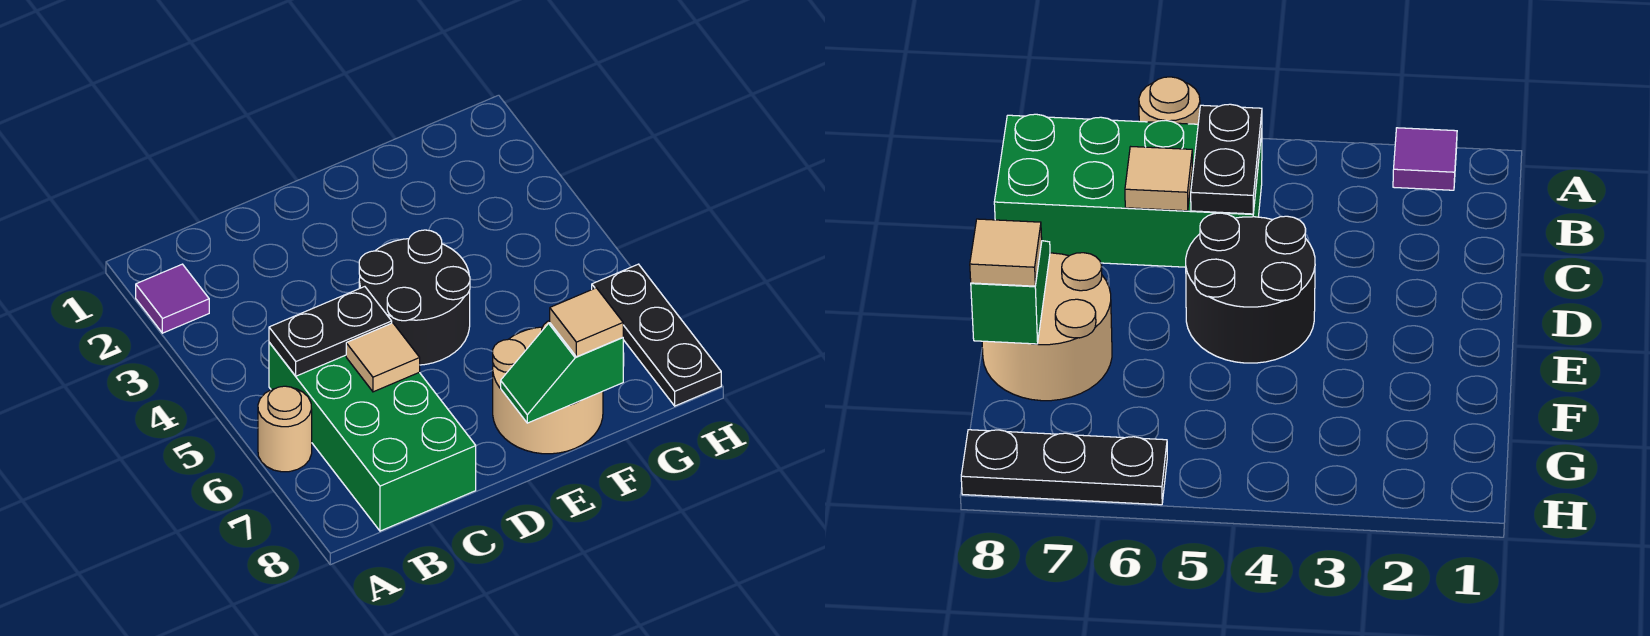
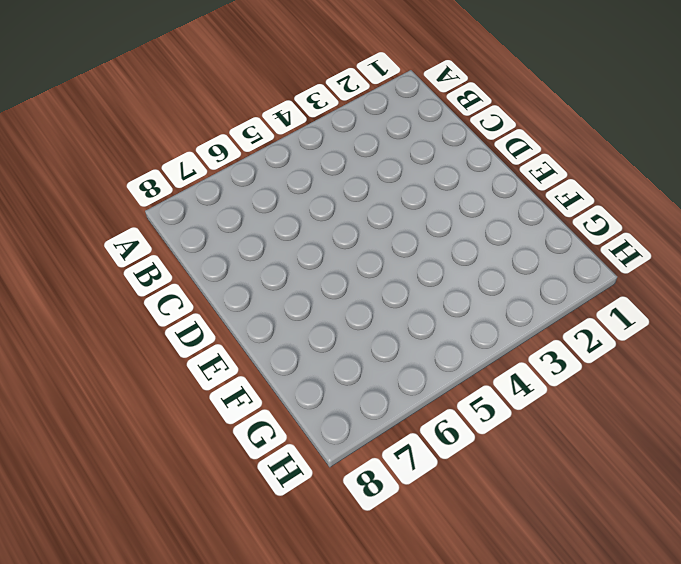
none -> purple 1x1 tile [136,264,209,333]
none -> tan 1x1 round brick [258,386,312,472]

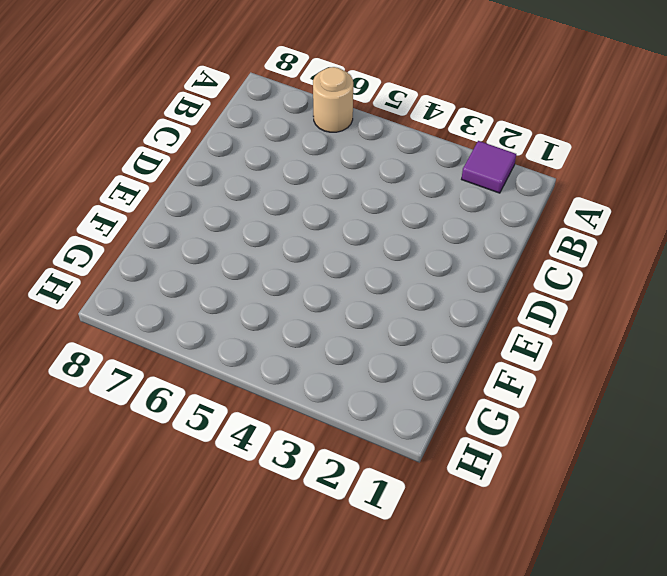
none -> green 2x4 brick [269,342,476,531]
none -> black 2x2 round brick [359,230,470,365]

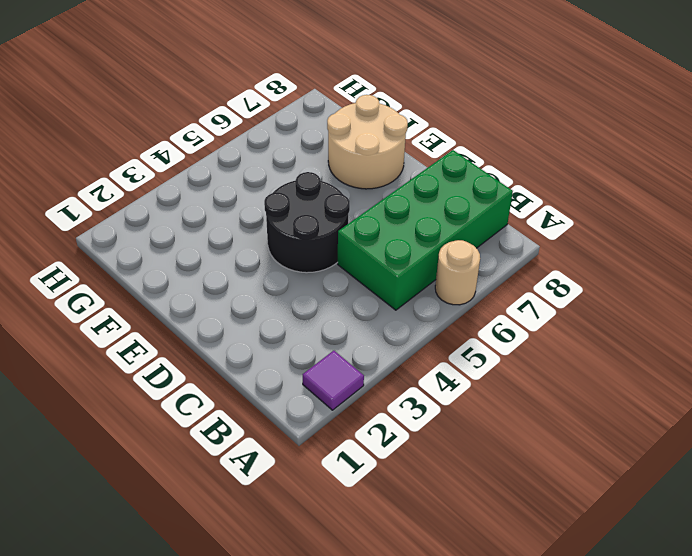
none -> black 1x3 plate [592,264,721,406]
none -> black 1x2 plate [269,287,392,376]

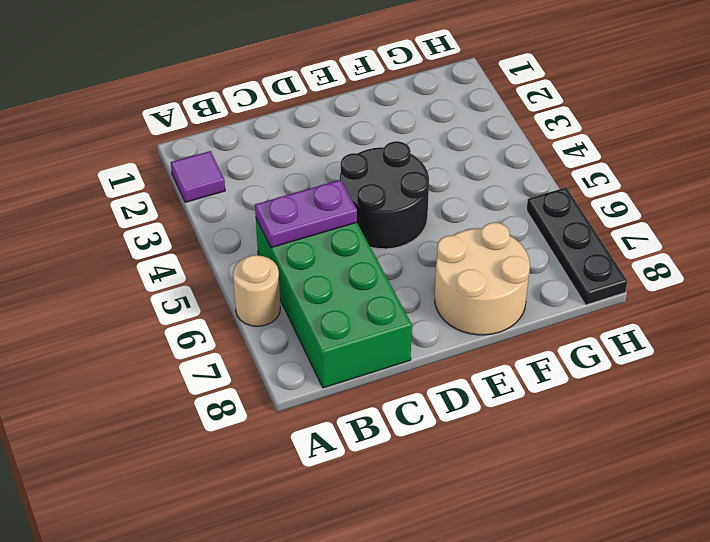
purple 1x2 plate [255,180,357,248] -> black 1x2 plate [269,287,392,376]
none -> tan 1x1 tile [346,323,420,392]
none -> green 1x2 slope [501,323,623,423]

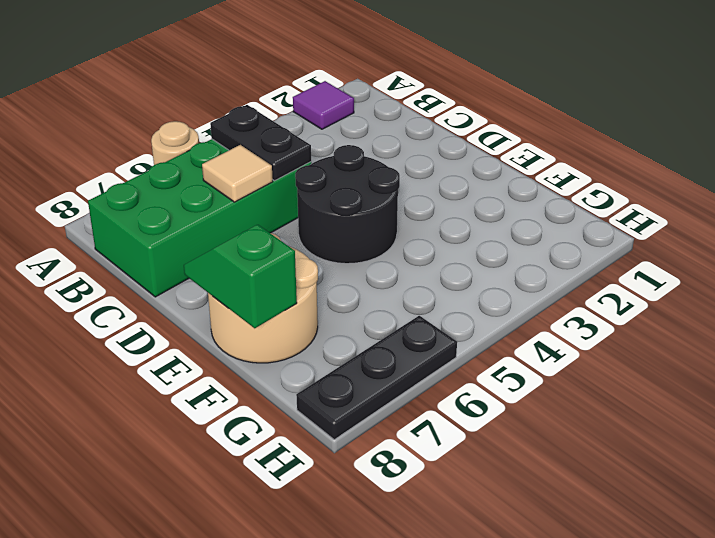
none -> tan 1x1 tile [550,288,623,357]

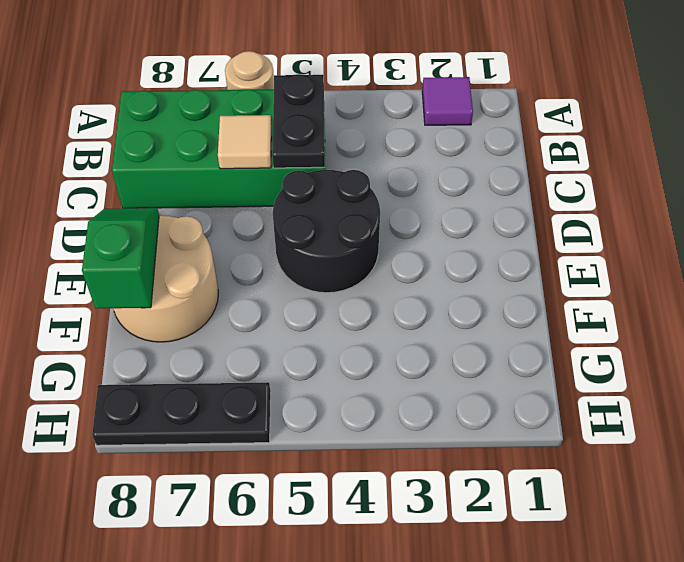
none -> tan 1x1 tile [550,288,623,357]

